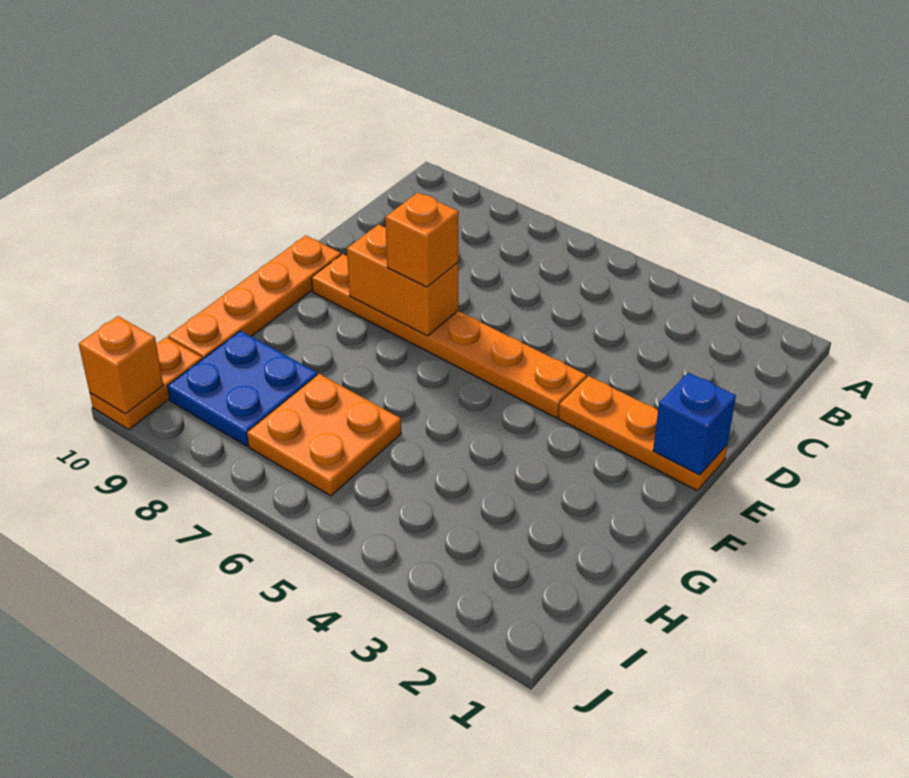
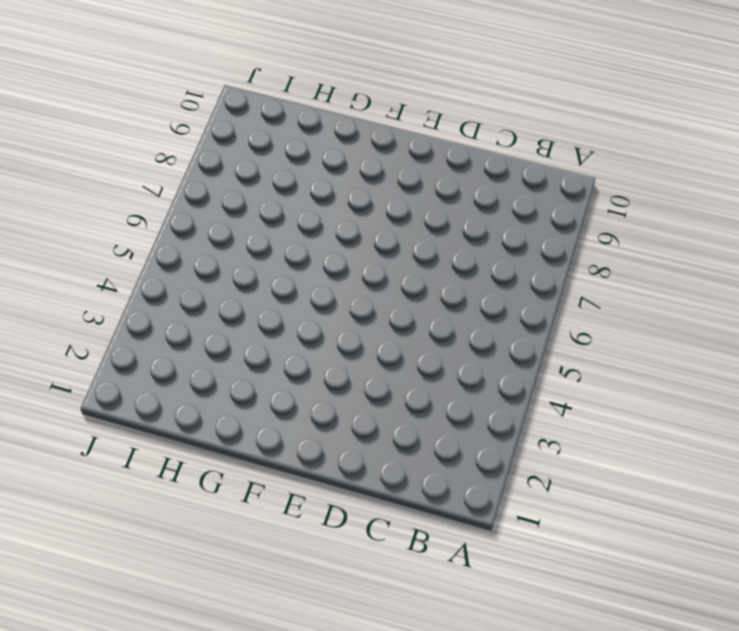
none -> orange 1x3 plate [559,376,727,491]
none -> orange 1x6 plate [312,254,586,418]

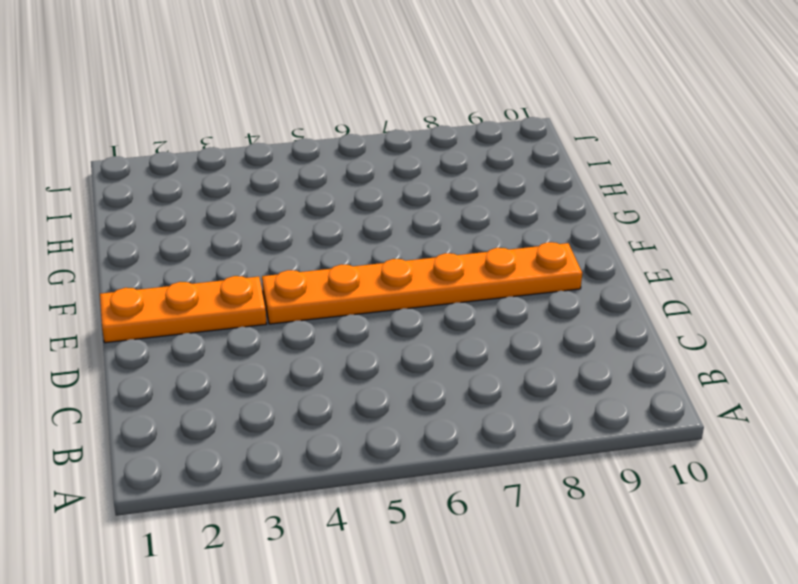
none -> orange 1x4 plate [168,235,341,359]
none -> orange 2x2 plate [247,374,401,496]

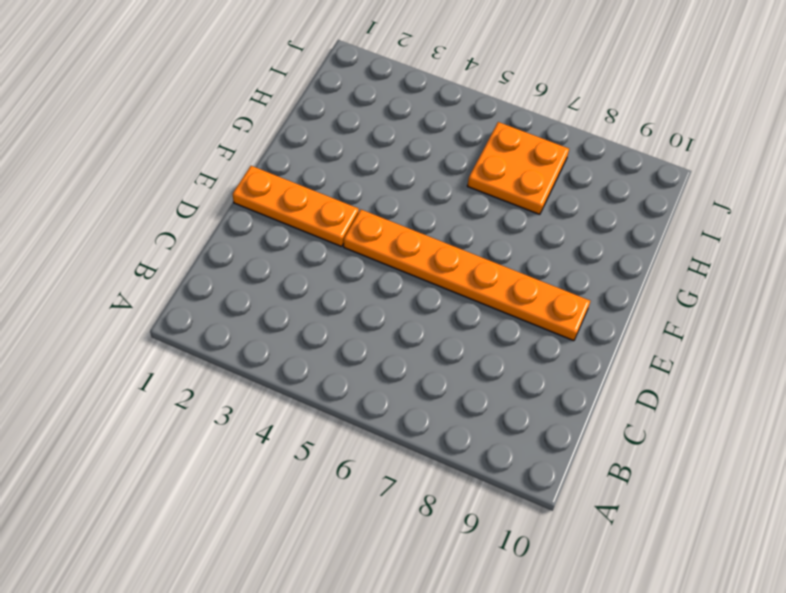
none -> orange 1x4 plate [168,235,341,359]
none -> blue 2x2 plate [167,331,317,446]

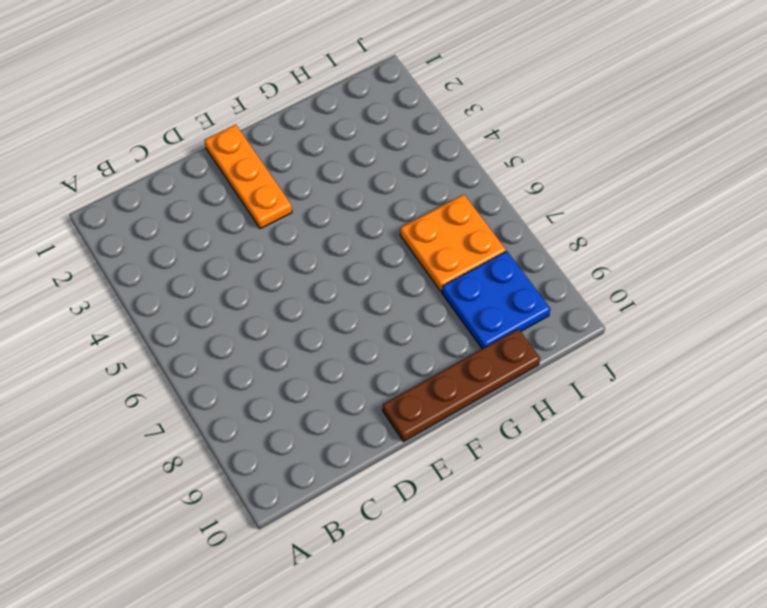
brown 1x4 plate [383,329,540,441] -> orange 1x4 plate [168,235,341,359]
none -> orange 1x6 plate [312,254,586,418]
none -> orange 1x2 plate [90,337,202,430]

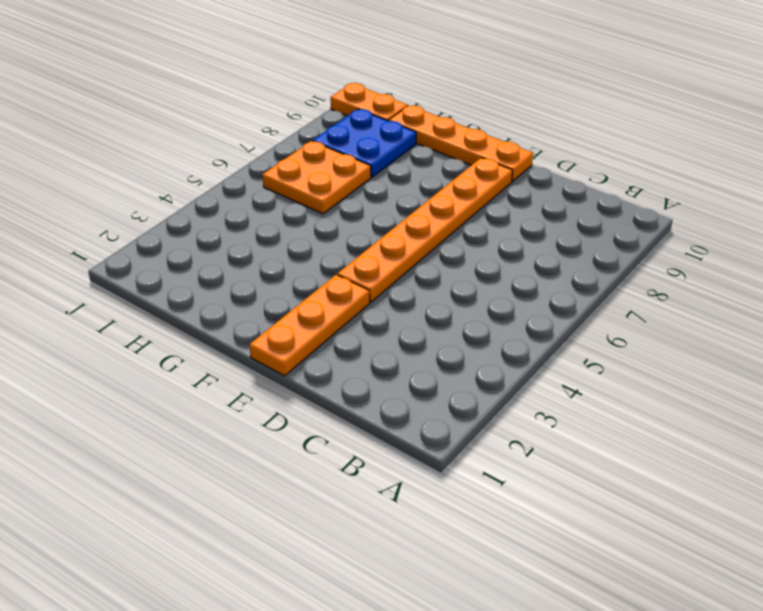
none -> blue 1x1 brick [653,373,736,475]
none -> orange 1x2 brick [347,224,458,336]

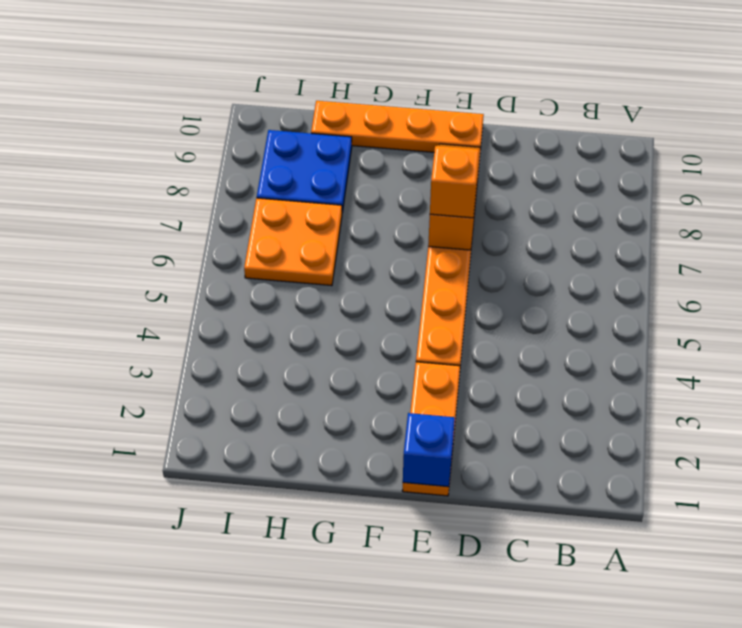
none -> orange 1x2 plate [90,337,202,430]
none -> orange 1x1 brick [79,316,163,414]

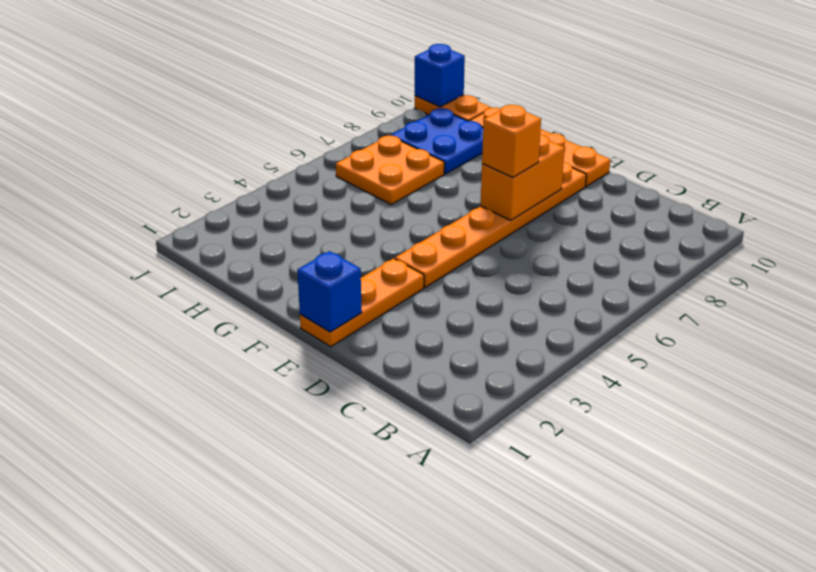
blue 1x1 brick [415,44,465,107] -> orange 1x1 brick [79,316,163,414]

